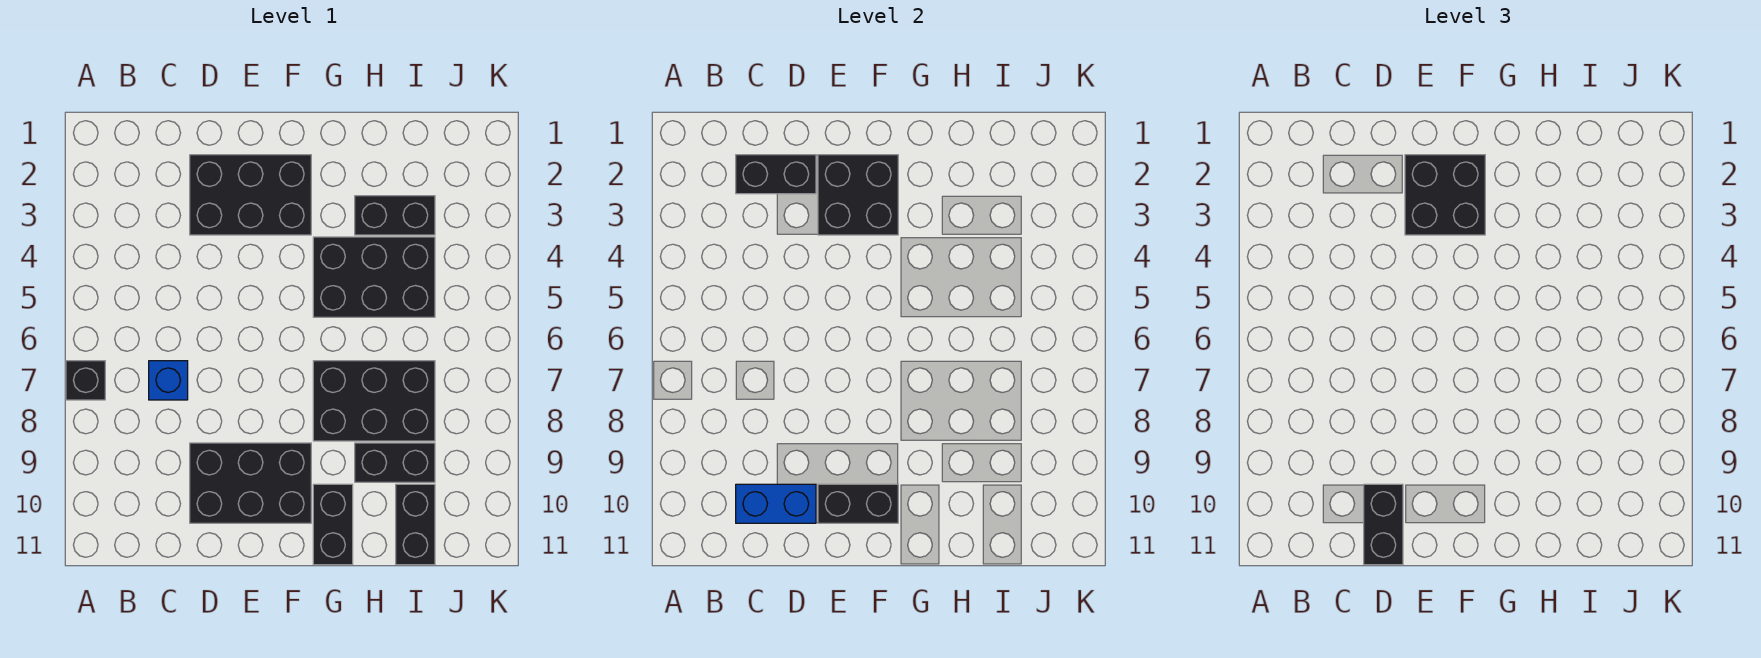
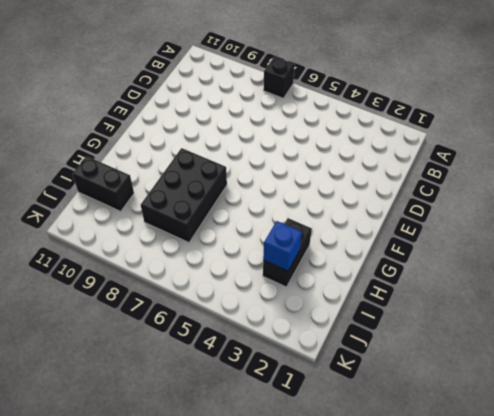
blue 1x1 brick [263,221,302,271] -> blue 1x1 brick moved to [149,361,188,400]
none -> black 2x3 brick [190,155,311,235]
none -> black 2x3 brick [190,443,311,523]
none -> black 2x3 brick [313,237,435,317]

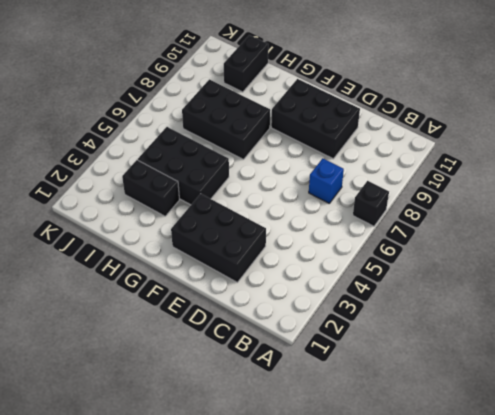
none -> black 1x2 brick [313,484,353,565]
none -> black 1x2 brick [355,443,435,482]
none -> black 1x2 brick [736,155,816,194]

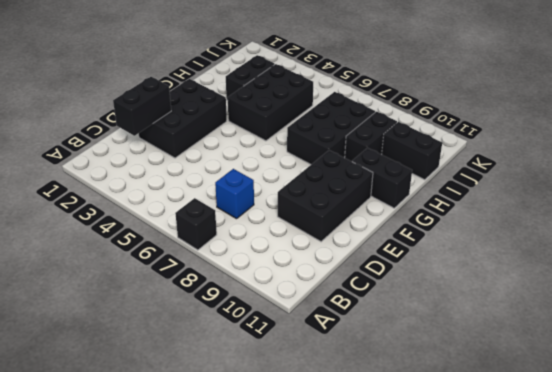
none -> blue 1x2 brick [736,484,816,523]
none -> black 2x2 brick [818,155,898,235]
none -> black 1x2 brick [818,484,898,523]

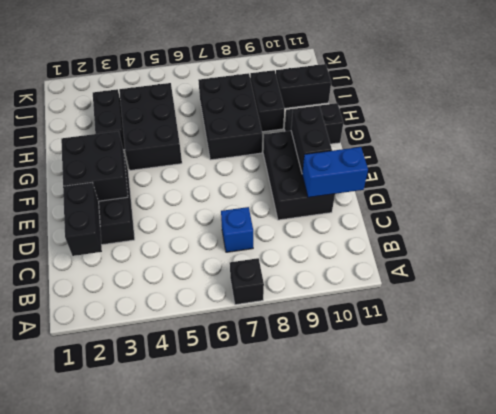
blue 1x2 brick [302,147,368,197] -> blue 1x2 brick turned to [736,484,816,523]
none -> black 1x2 brick [1364,484,1403,565]
none -> black 2x2 brick [1405,155,1485,235]

